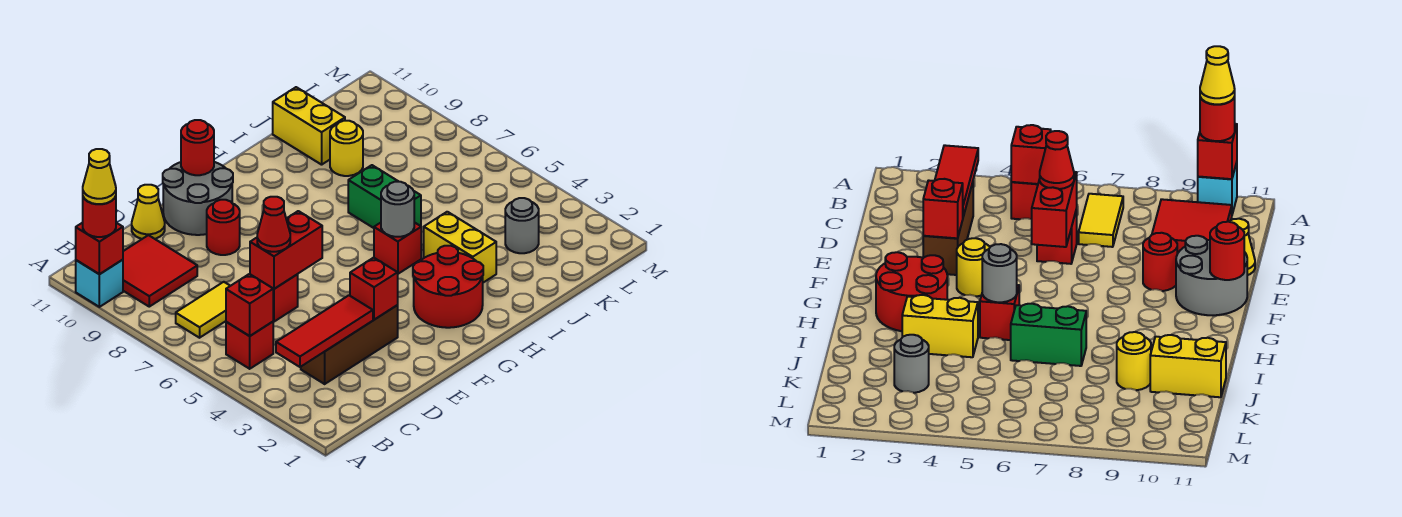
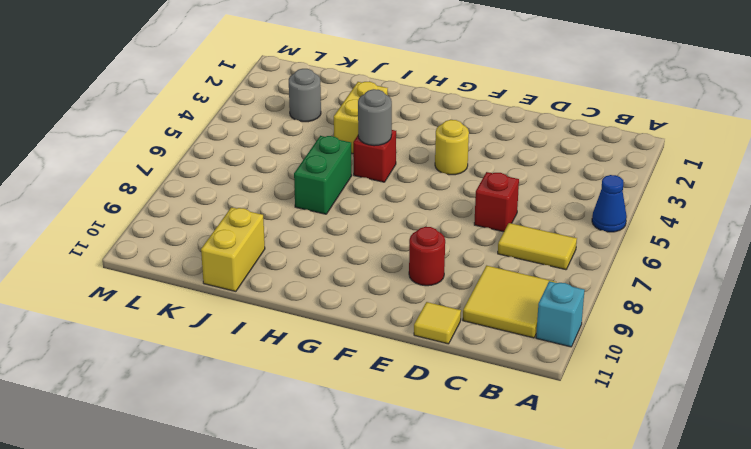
blue 1x1 cone [592,175,627,232] -> none
yellow 2x2 tile [463,266,556,338] -> red 2x2 tile [123,235,197,307]
yellow 1x1 tile [414,302,461,344] -> yellow 1x1 cone [132,185,165,239]
none -> red 1x1 brick [226,322,273,369]
none -> brown 1x3 brick [301,305,398,384]
none -> grey 2x2 round brick [163,162,233,235]

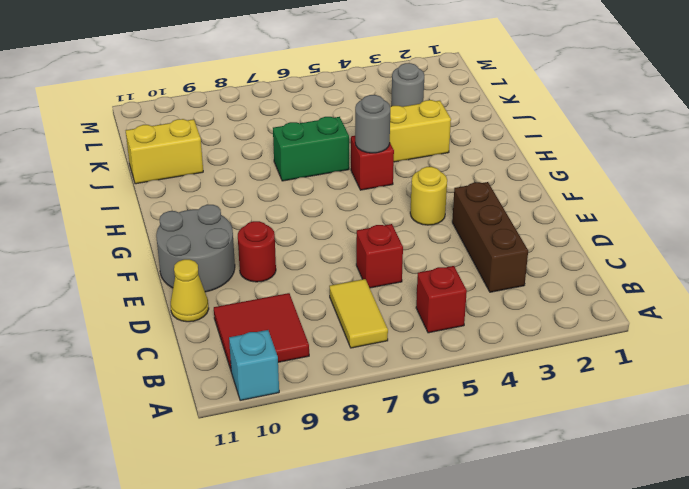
none -> red 2x2 round brick [413,246,483,328]
none -> yellow 1x1 round brick [330,121,363,176]
none -> red 1x1 brick [76,223,123,274]

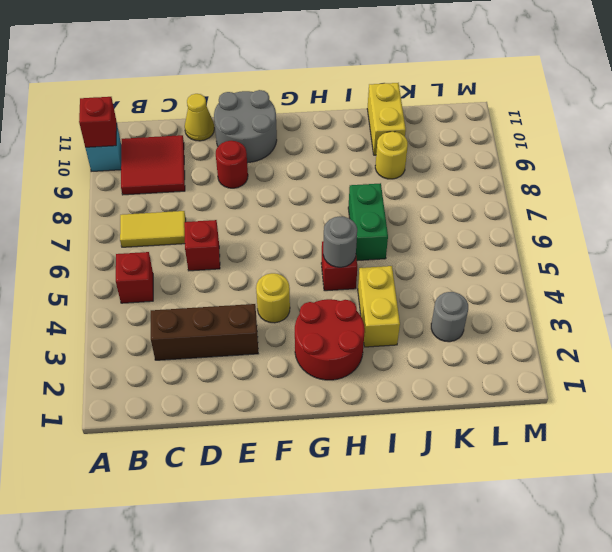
none -> red 1x3 tile [276,295,373,367]
none -> red 1x1 brick [226,274,273,336]
none -> red 1x2 brick [250,211,322,289]

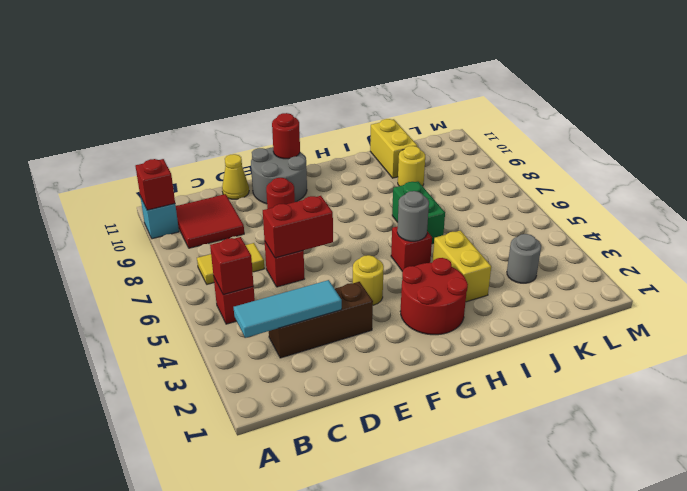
cyan 1x3 tile [234,280,342,338] -> red 1x3 tile [276,295,373,367]
none -> red 1x1 brick [350,258,398,320]
none -> red 1x1 round brick [83,196,116,237]
none -> red 1x1 cone [257,197,290,252]

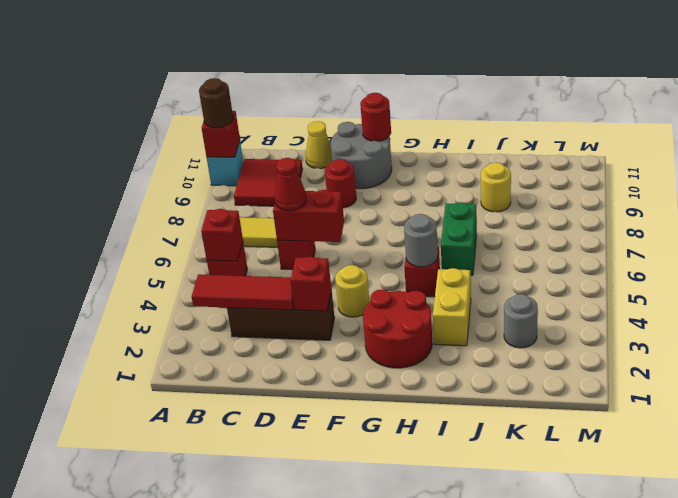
brown 1x1 round brick [199,78,233,128] -> red 1x1 round brick [83,196,116,237]
none -> yellow 1x2 brick [273,87,345,165]
none -> yellow 1x1 cone [83,149,116,204]

